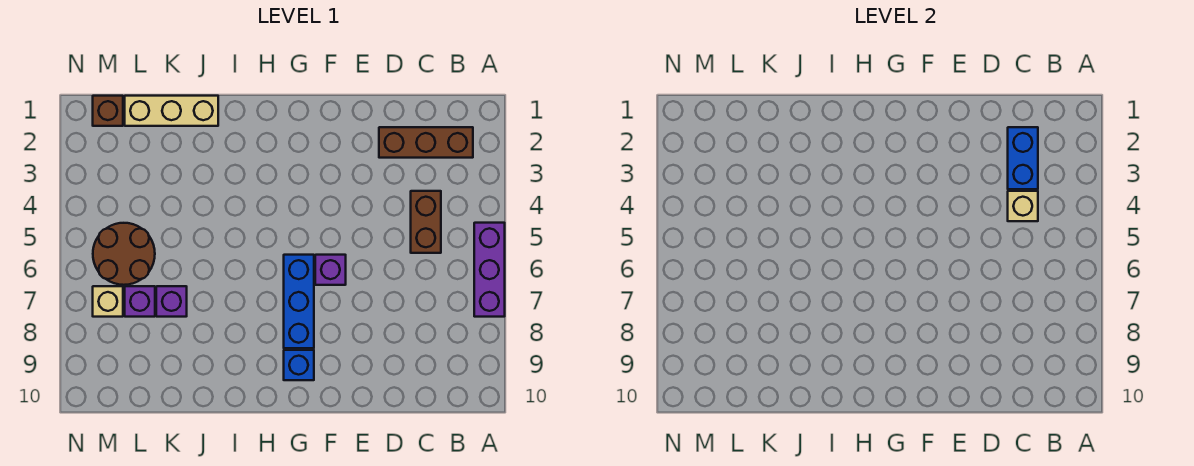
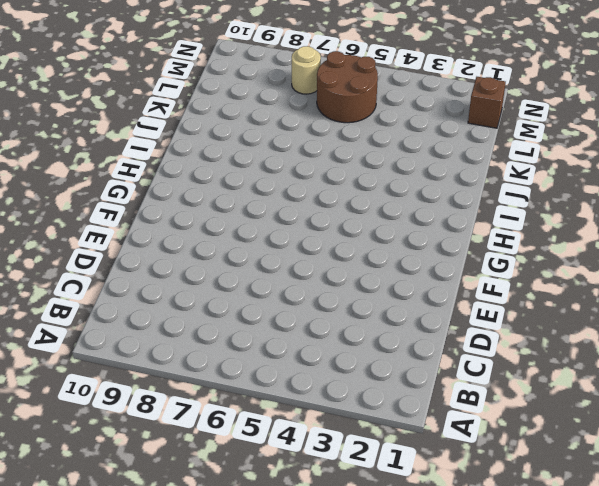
tan 1x1 round brick [292,46,321,94] -> tan 1x1 brick [93,286,123,317]
none -> purple 1x3 brick [474,223,505,317]
none -> brown 1x3 brick [379,127,473,158]
none -> brown 1x2 brick [411,191,441,253]

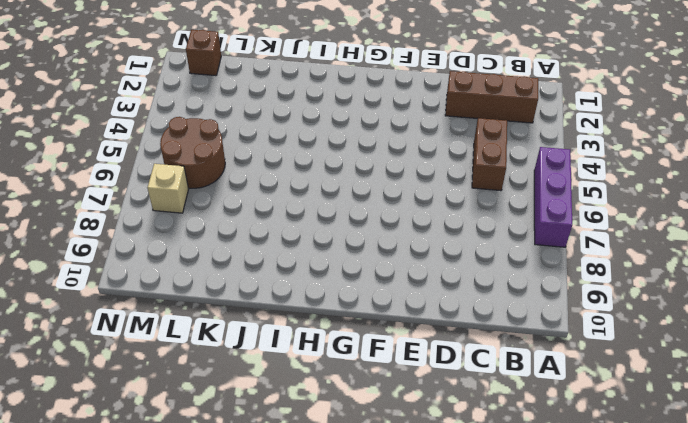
none -> purple 1x1 brick [315,255,346,285]
none -> blue 1x3 brick [284,255,314,348]
none -> blue 1x1 brick [284,350,314,380]

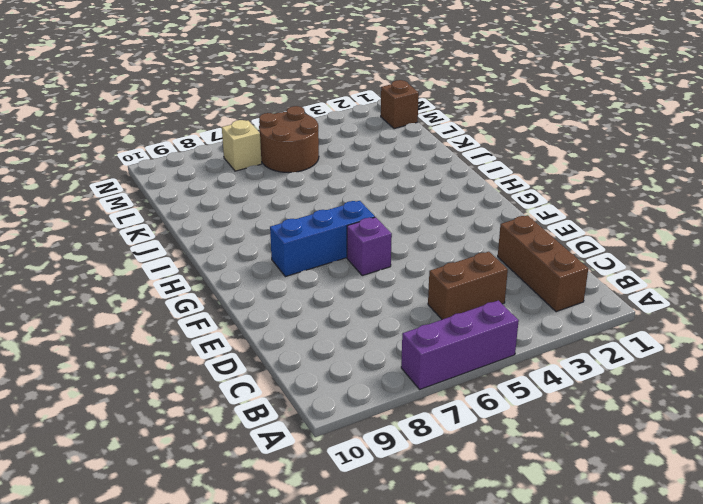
none -> blue 1x1 brick [284,350,314,380]
none -> tan 1x3 brick [125,96,218,126]
none -> purple 1x1 brick [156,286,187,317]

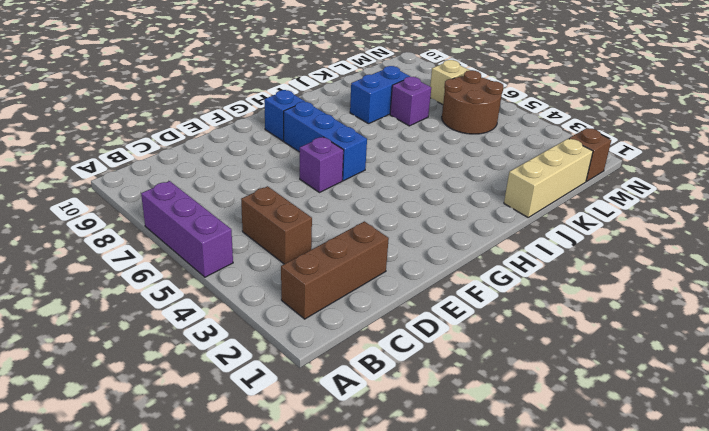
blue 1x2 brick [350,66,410,124] -> blue 1x2 brick turned to [1008,127,1038,189]
none -> purple 1x1 brick [125,286,155,317]
none -> tan 1x1 brick [1008,191,1038,221]

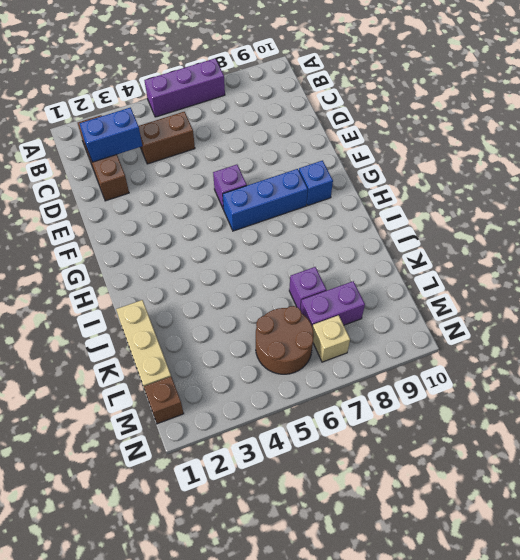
purple 1x2 brick [301,281,365,327] -> purple 1x1 brick [125,286,155,317]
none -> tan 1x1 brick [1008,191,1038,221]

